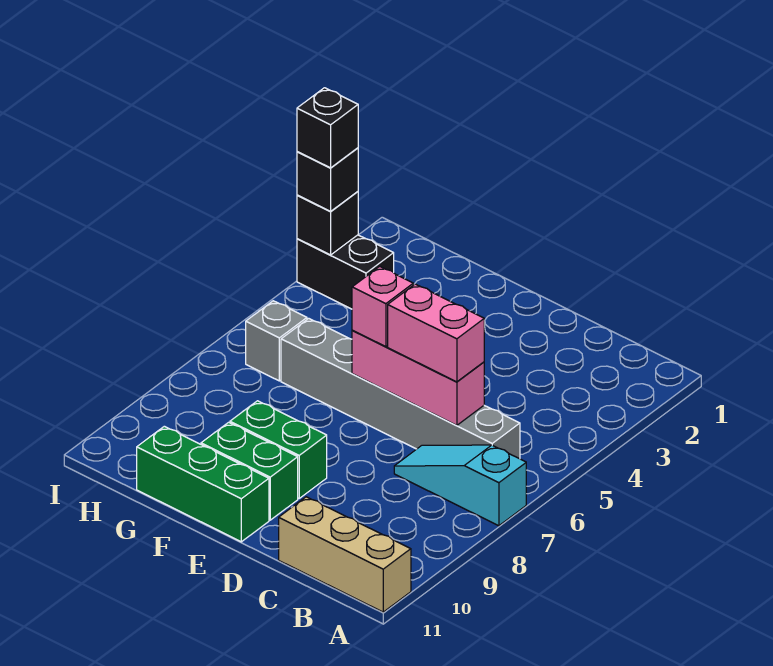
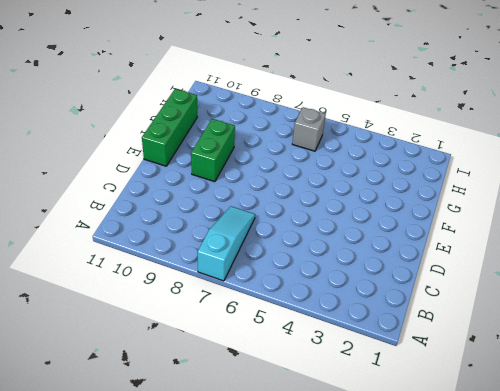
none -> tan 1x3 brick [279,497,411,612]
none -> grey 1x6 brick [281,318,520,459]
none -> green 1x2 brick [201,422,298,520]

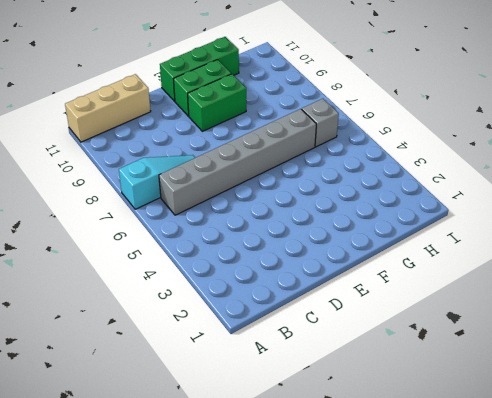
none -> black 1x2 brick [297,235,394,309]
none -> pink 1x3 brick [352,330,484,425]
none -> black 1x1 brick [297,192,358,255]

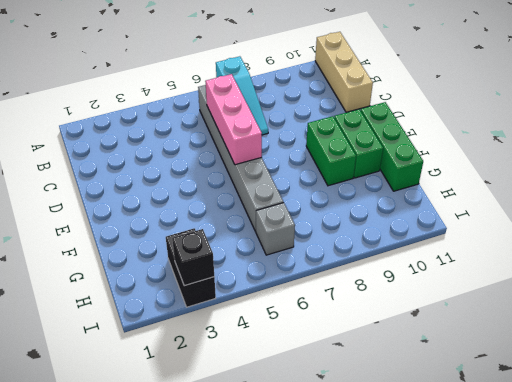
none -> pink 1x2 brick [388,284,484,382]
none -> pink 1x1 brick [352,266,413,347]
none -> black 1x1 brick [297,148,358,211]

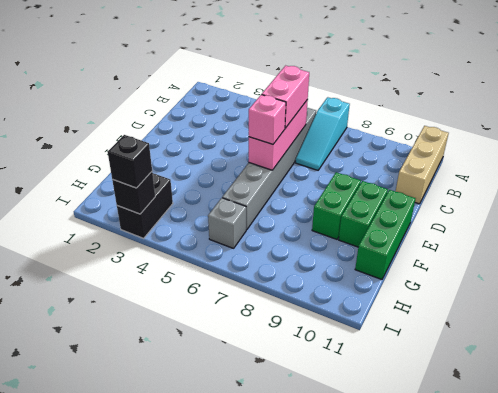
none -> black 1x1 brick [297,88,358,168]

